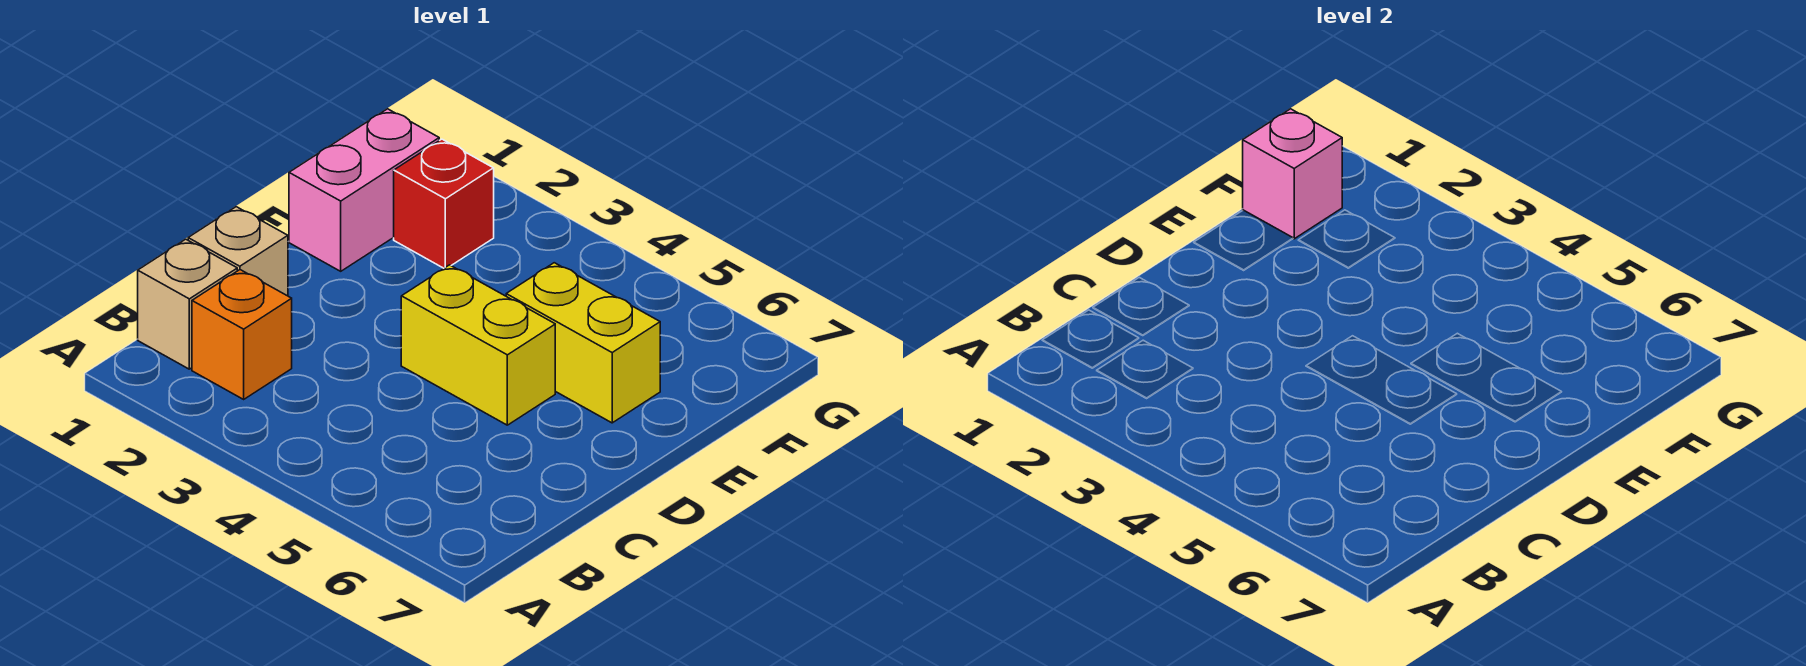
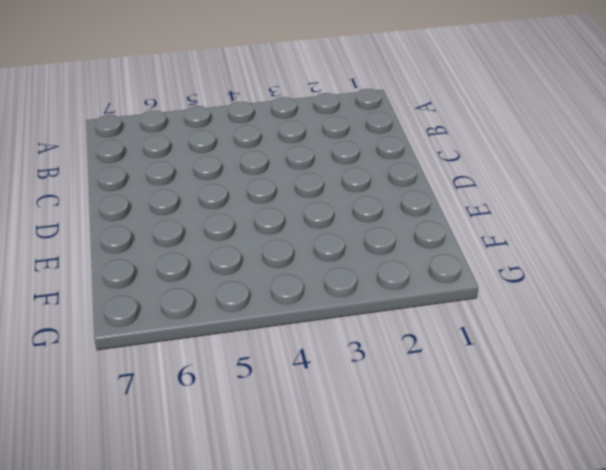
none -> tan 1x1 brick [138,239,237,369]
none -> orange 1x1 brick [192,270,292,399]

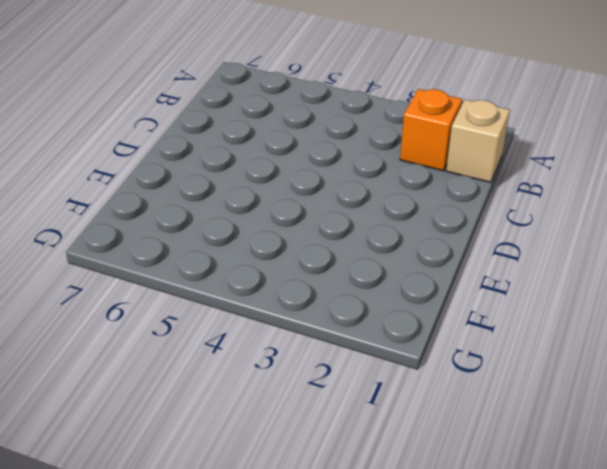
none -> tan 1x1 brick [188,207,288,296]
none -> yellow 1x2 brick [401,265,555,425]

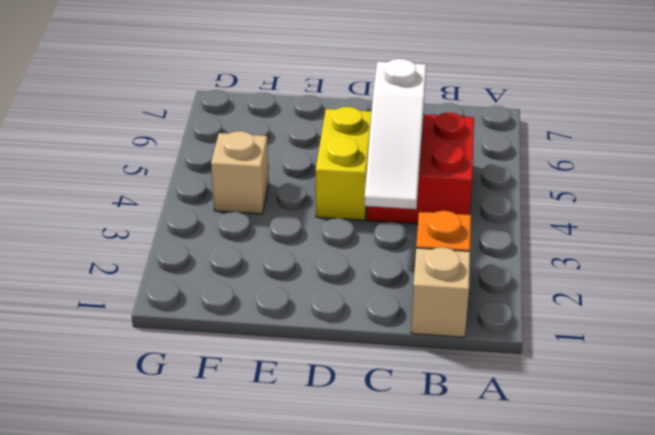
red 2x2 brick [367,113,474,224] -> none
white 1x3 slope [364,59,426,209] -> none
tan 1x1 brick [211,131,269,214] -> tan 1x1 brick moved to [188,207,288,296]
none -> pink 1x2 brick [289,109,439,271]
none -> yellow 1x2 brick [506,263,660,423]

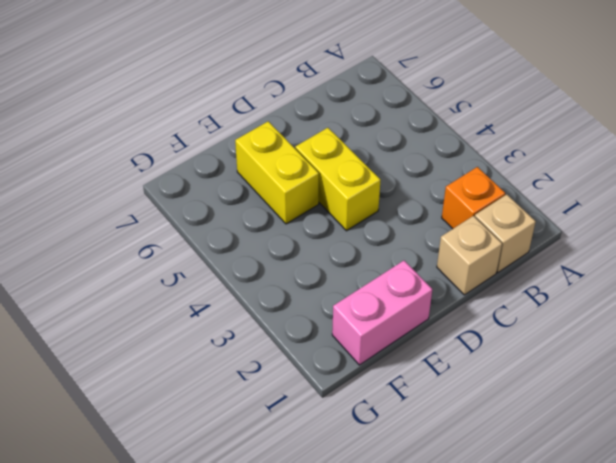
none -> red 1x1 brick [394,139,494,268]
none -> pink 1x1 brick [1243,109,1342,239]

